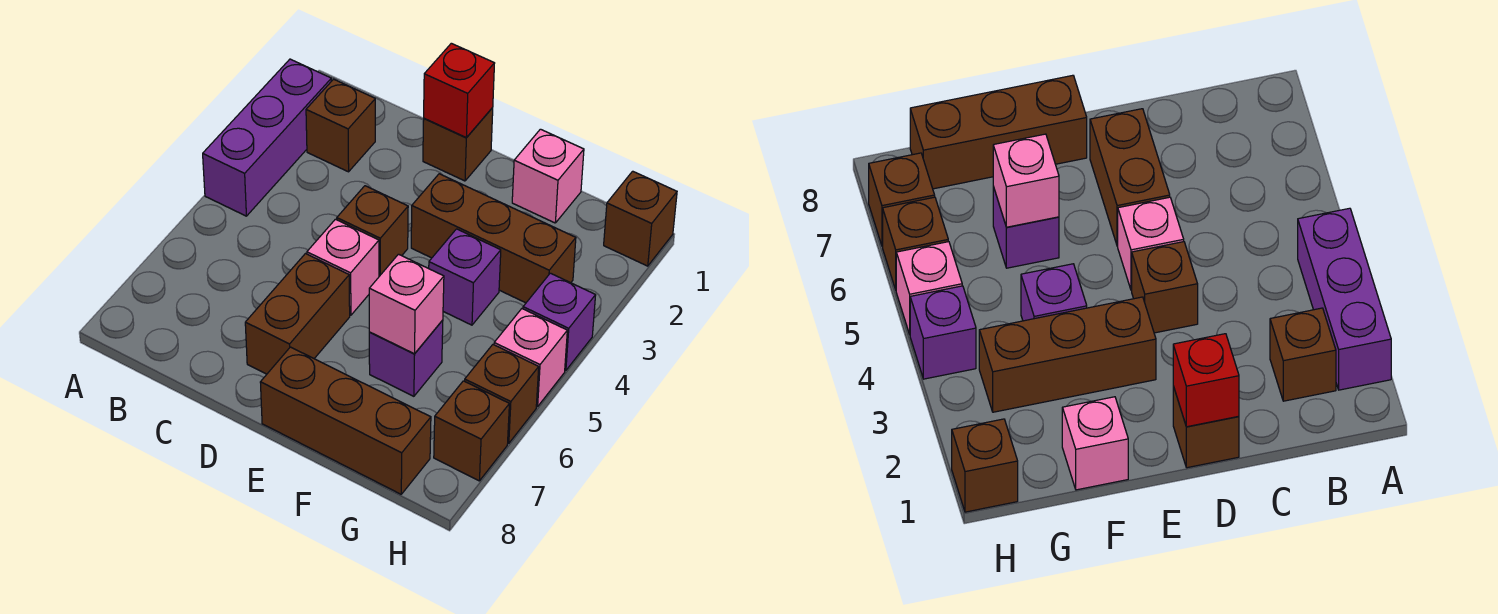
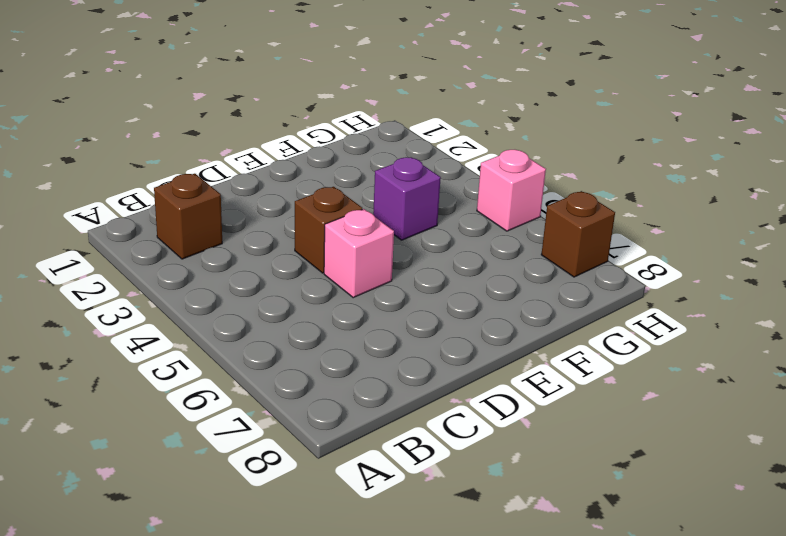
none -> purple 1x3 brick [203,59,331,216]
none -> brown 1x1 brick [423,107,493,181]
none -> brown 1x2 brick [245,254,350,374]

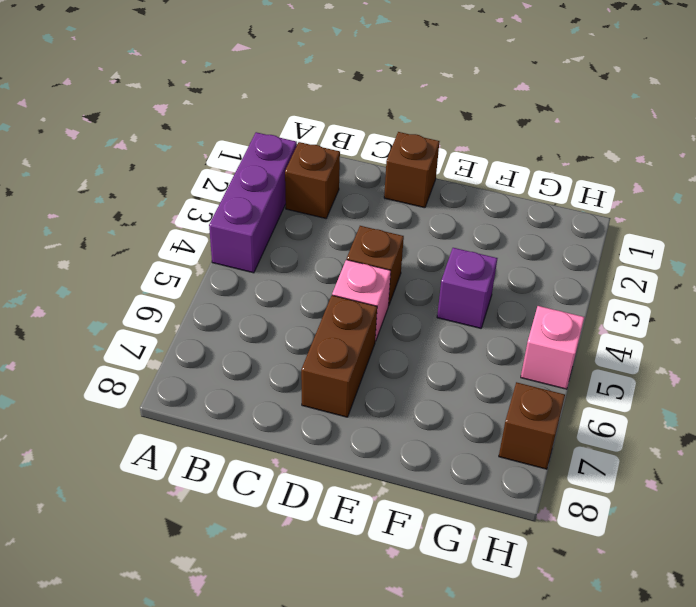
none -> brown 1x3 brick [411,174,576,303]
none -> brown 1x3 brick [260,347,431,494]
none -> pink 1x1 brick [512,129,584,223]

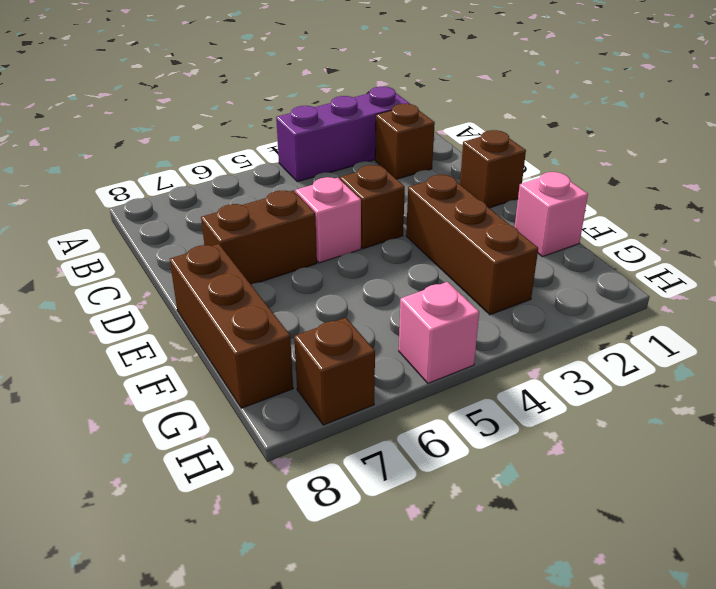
none -> purple 1x1 brick [429,229,501,325]
none -> purple 1x1 brick [369,320,443,396]
none -> brown 1x1 brick [604,171,677,266]

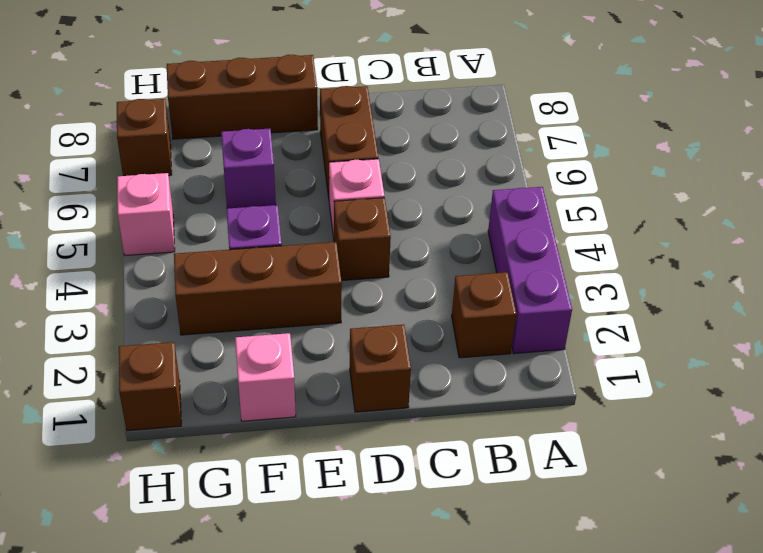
none -> purple 1x1 brick [523,273,596,371]
none -> brown 1x1 brick [465,345,539,443]
none -> red 1x1 brick [424,43,495,138]

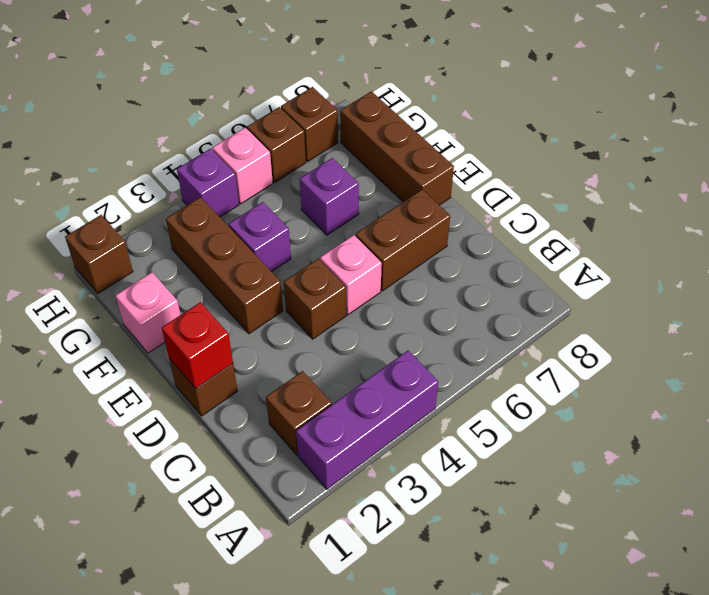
none -> pink 1x1 brick [369,254,444,354]

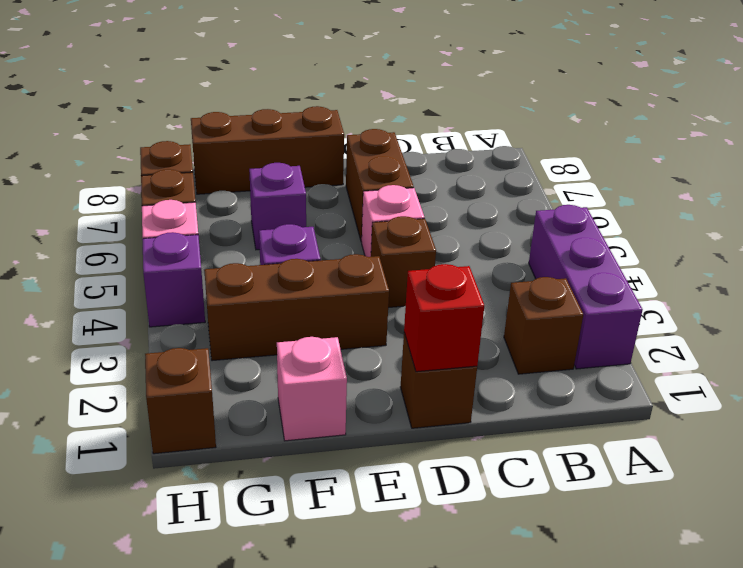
none -> pink 1x1 brick [369,254,444,354]

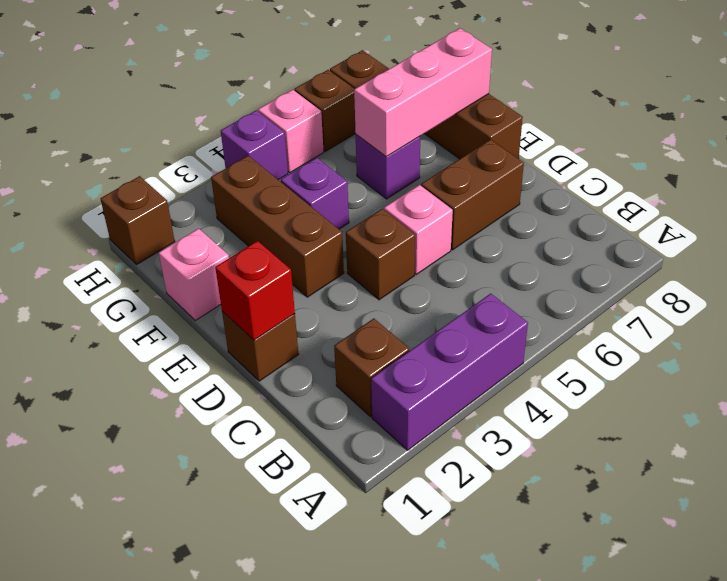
pink 1x3 brick [354,28,492,157] -> pink 1x1 brick [369,254,444,354]

